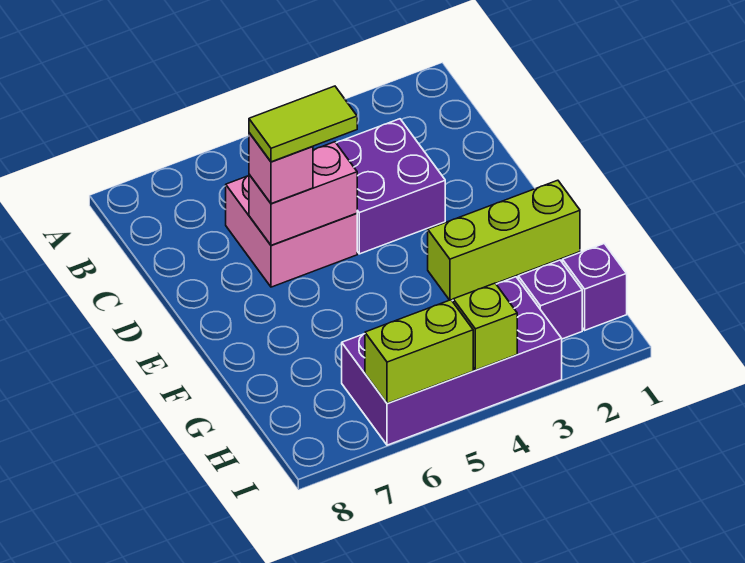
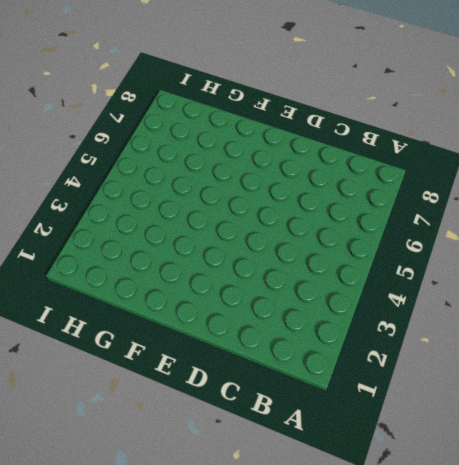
none -> purple 2x2 brick [336,119,445,254]
none -> pink 2x2 brick [226,176,357,287]

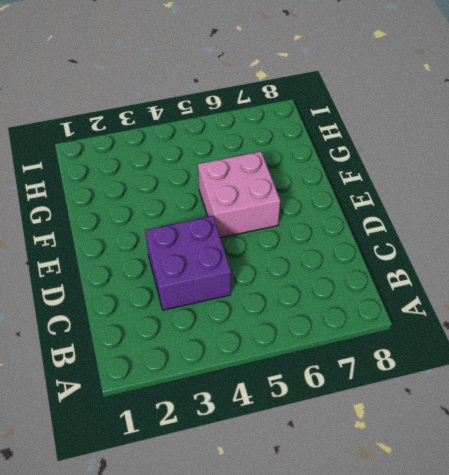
pink 2x2 brick [198,152,280,238] -> pink 2x2 brick moved to [226,176,357,287]
none -> lime 1x3 brick [428,180,580,300]
none -> purple 1x1 brick [562,244,627,330]

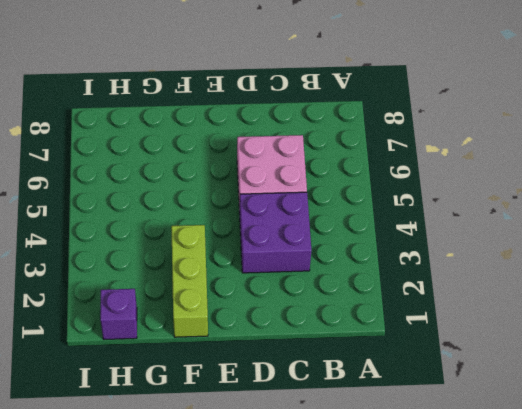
none -> purple 1x1 brick [518,260,582,339]
none -> purple 2x4 brick [342,277,562,445]

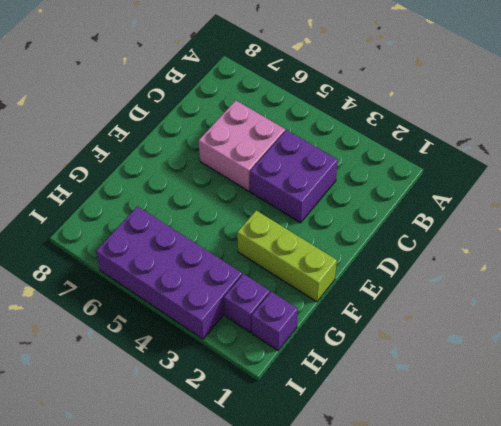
none -> pink 1x2 brick [249,142,357,245]
none -> lime 1x1 brick [453,283,517,370]

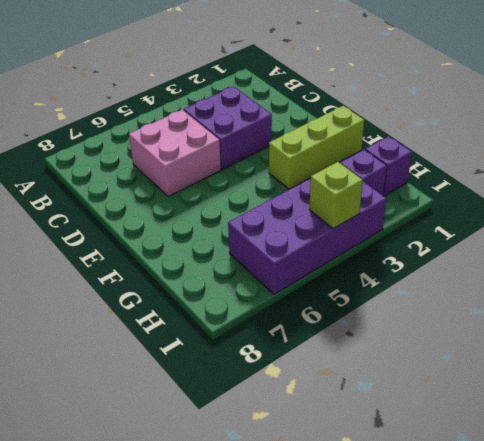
none -> pink 1x2 brick [249,142,357,245]
none -> lime 1x2 brick [365,300,473,404]

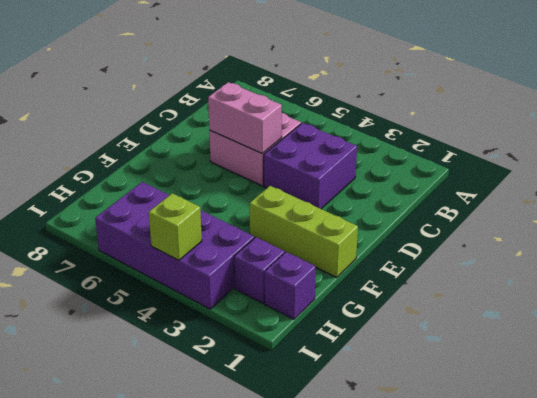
none -> lime 1x2 brick [365,300,473,404]
none -> pink 1x1 brick [249,133,313,204]

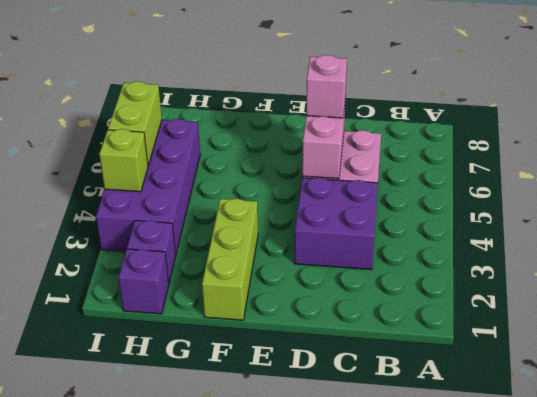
none -> lime 1x2 tile [249,86,357,162]

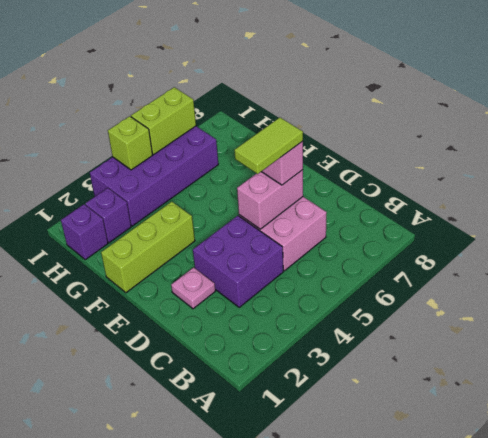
pink 1x1 plate [171,268,215,309] -> none

